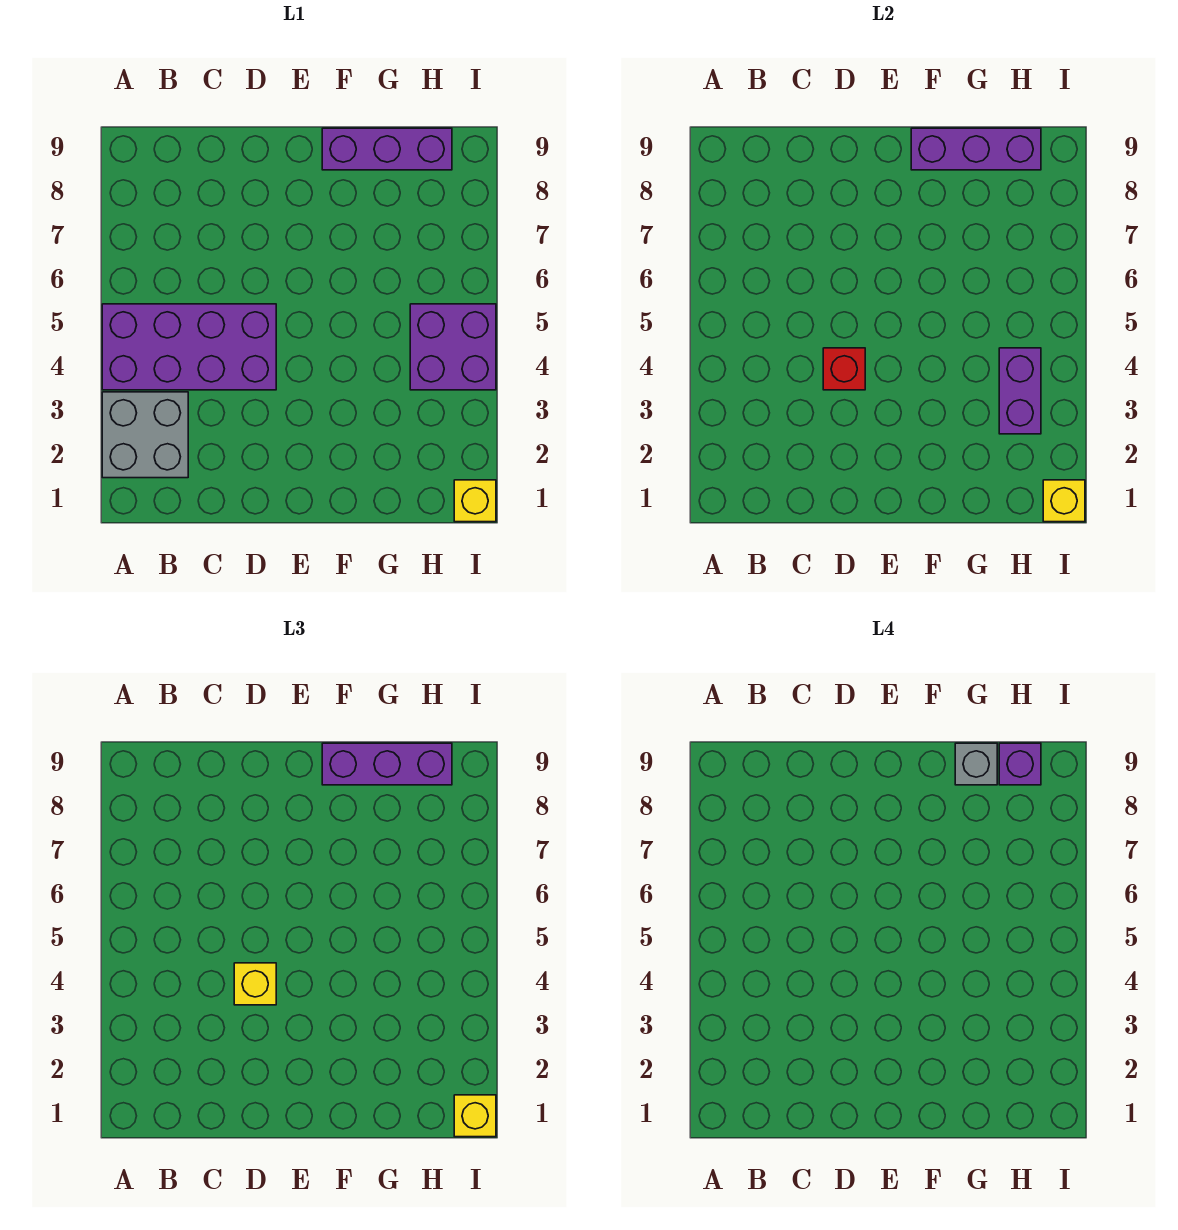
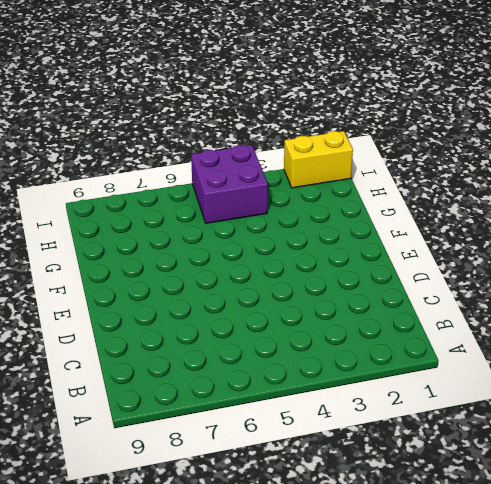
yellow 1x2 brick [284,131,353,188] -> yellow 1x1 brick [454,480,496,522]
none -> grey 2x2 brick [102,392,188,478]
none -> purple 2x4 brick [102,304,276,390]
none -> purple 1x3 brick [322,128,452,170]

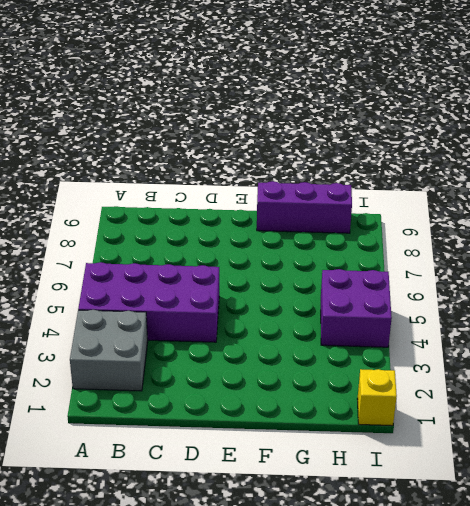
none -> red 1x1 brick [823,348,865,390]
none -> purple 1x3 brick [911,128,1041,170]
none -> purple 1x2 brick [999,348,1041,434]

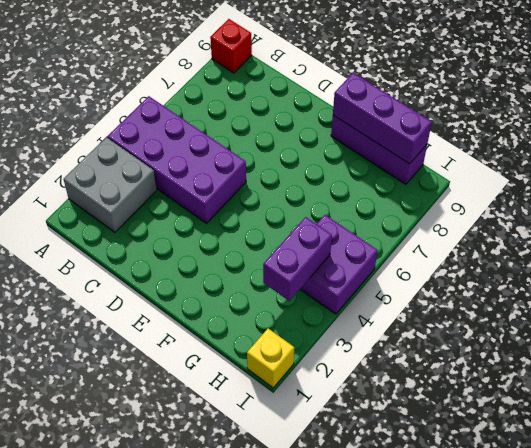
red 1x1 brick [210,19,252,73] -> red 1x1 brick moved to [823,348,865,390]
none -> yellow 1x1 brick [1043,480,1085,522]
none -> yellow 1x1 brick [234,963,276,1005]
none -> purple 1x3 brick [322,743,452,785]

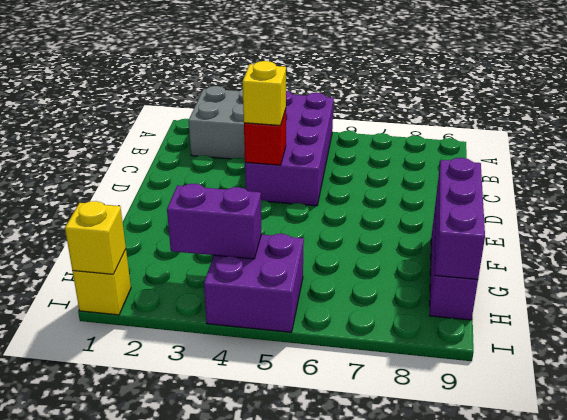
none -> purple 1x3 brick [322,743,452,785]
none -> yellow 1x1 brick [454,1095,496,1137]
none -> grey 1x1 brick [955,743,997,785]

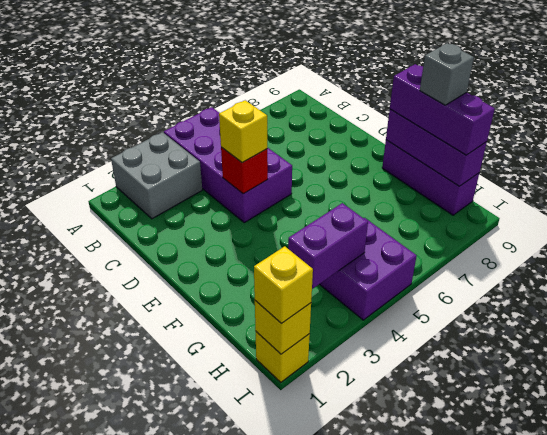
none -> purple 1x1 brick [999,743,1041,785]

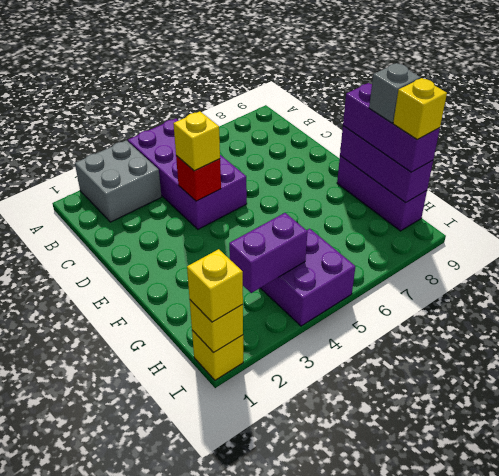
yellow 1x1 brick [393,78,447,140] -> purple 1x1 brick [999,743,1041,785]

